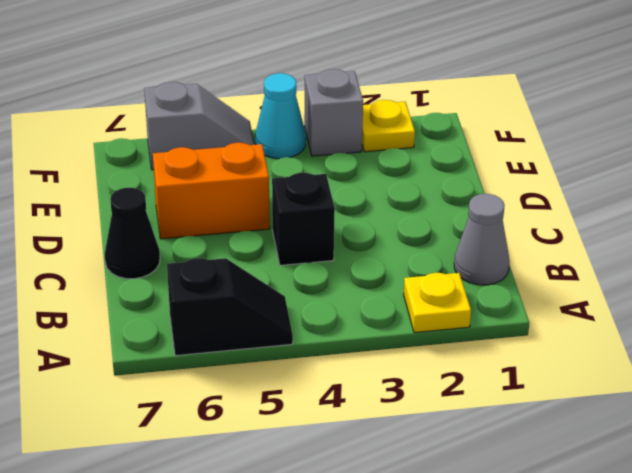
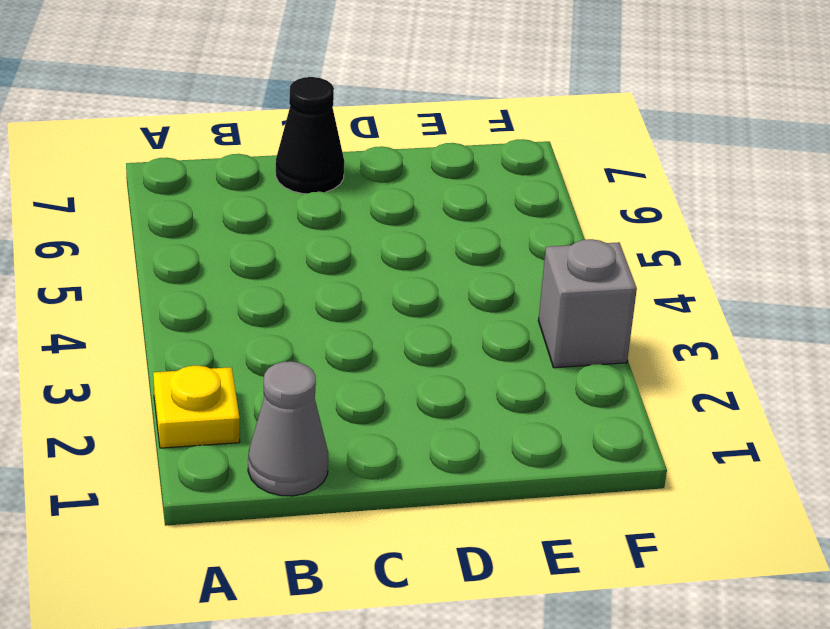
none -> black 1x2 slope [167,258,293,356]
none -> black 1x1 brick [272,173,335,265]

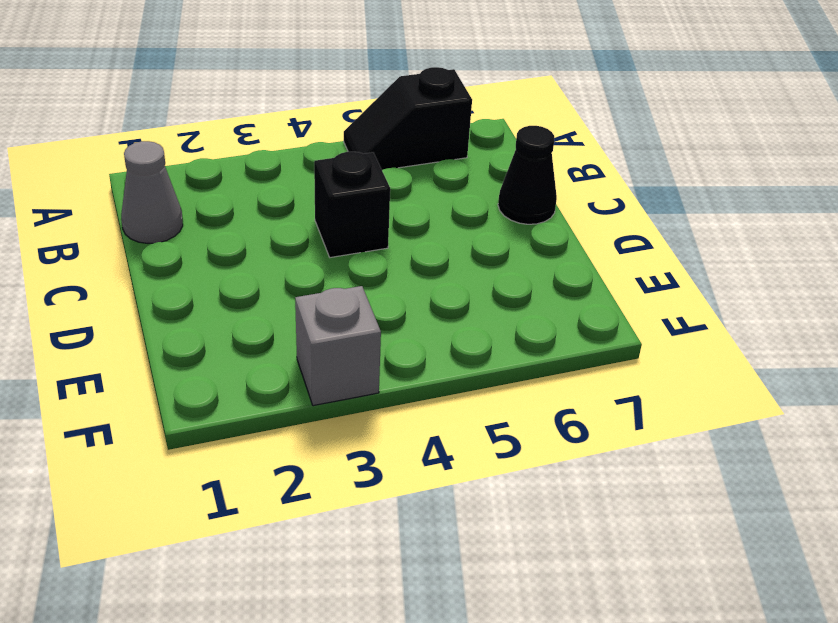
none -> yellow 1x1 plate [404,273,471,333]
none -> orange 1x2 brick [153,143,270,239]

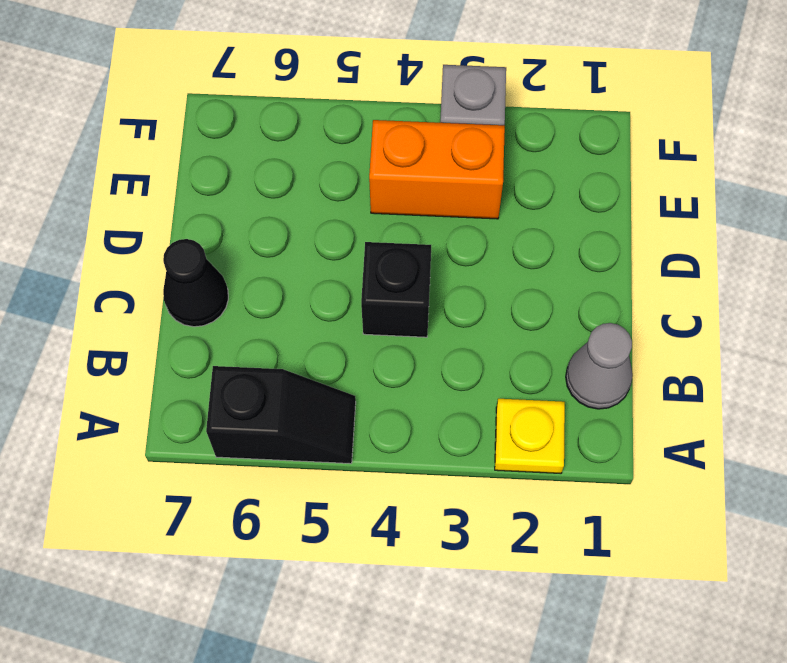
orange 1x2 brick [369,120,505,219] -> orange 1x2 brick moved to [153,143,270,239]
none -> yellow 1x1 plate [362,100,415,152]
none -> cyan 1x1 cone [255,73,306,159]

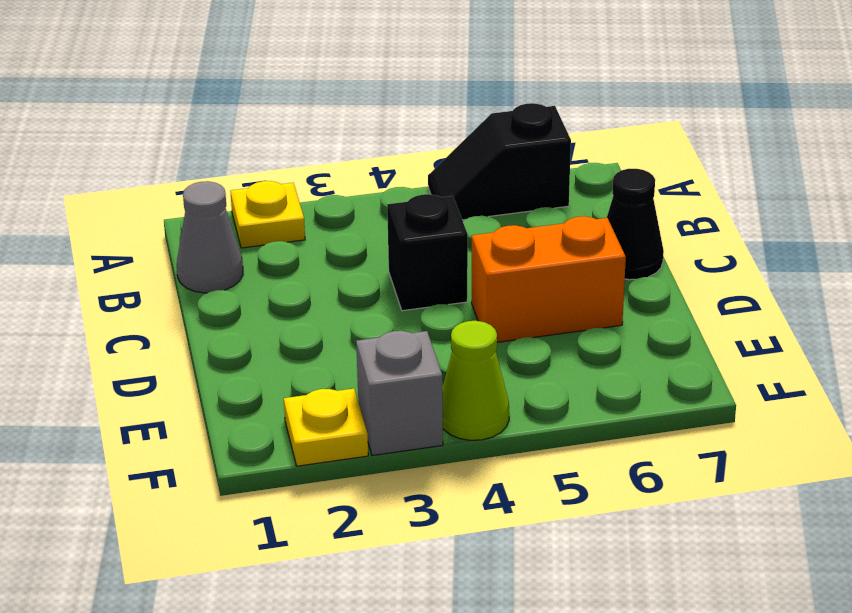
lime 1x1 cone [442,321,509,440] -> cyan 1x1 cone [255,73,306,159]
none -> grey 1x2 slope [144,82,254,170]

